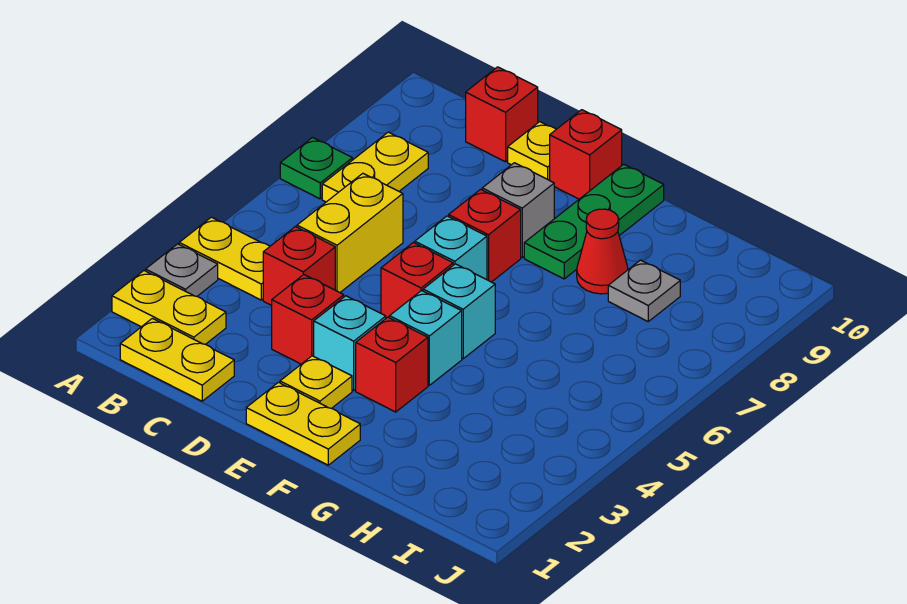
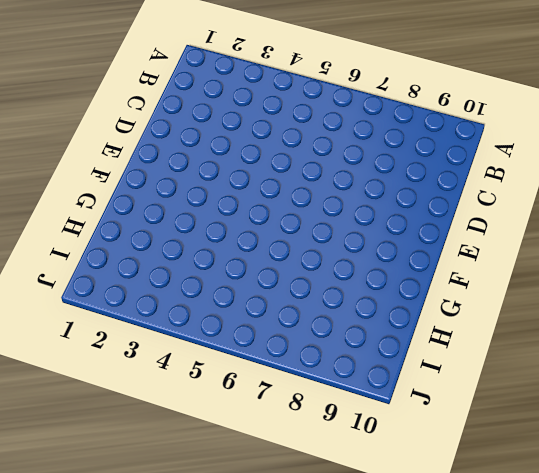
none -> yellow 1x2 plate [112,271,226,344]
none -> grey 1x1 plate [146,244,218,296]
none -> yellow 1x2 plate [179,217,270,300]

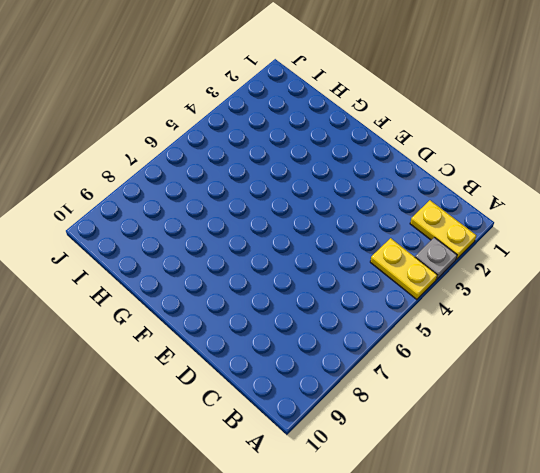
none -> green 1x1 plate [280,138,352,199]
none -> yellow 1x2 plate [120,318,234,401]
none -> yellow 1x2 plate [322,132,428,202]

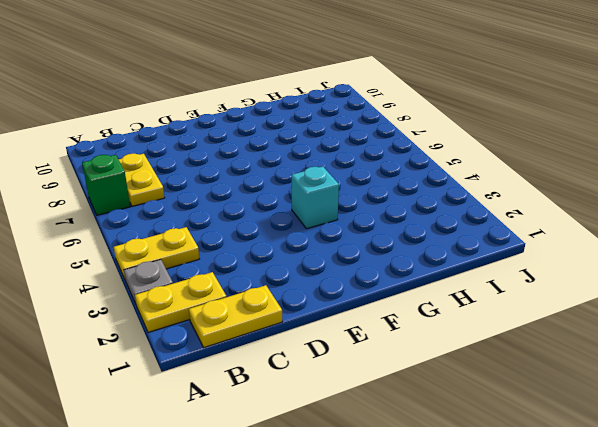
green 1x1 brick [82,155,130,215] -> green 1x1 plate [280,138,352,199]
none -> red 1x1 brick [263,227,335,305]
none -> yellow 1x2 brick [297,173,403,292]
none -> red 1x1 brick [466,67,538,162]

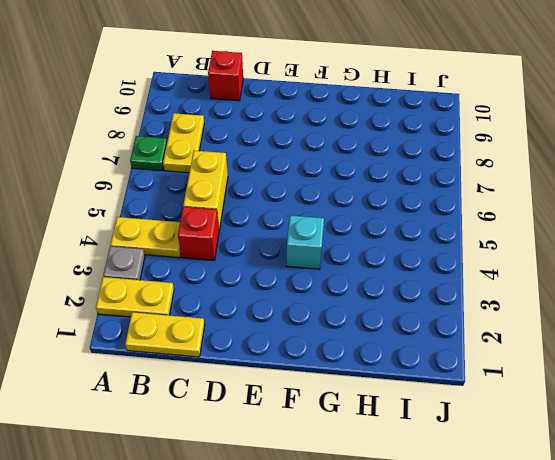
none -> red 1x1 brick [272,274,344,364]
none -> yellow 1x1 plate [508,122,556,180]
none -> yellow 1x2 plate [246,382,360,465]

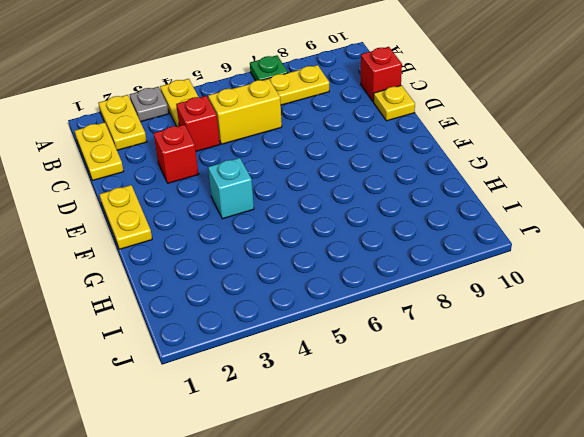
none -> yellow 1x1 plate [280,356,352,408]
none -> cyan 1x1 brick [314,296,386,391]
none -> red 1x1 brick [381,243,453,318]

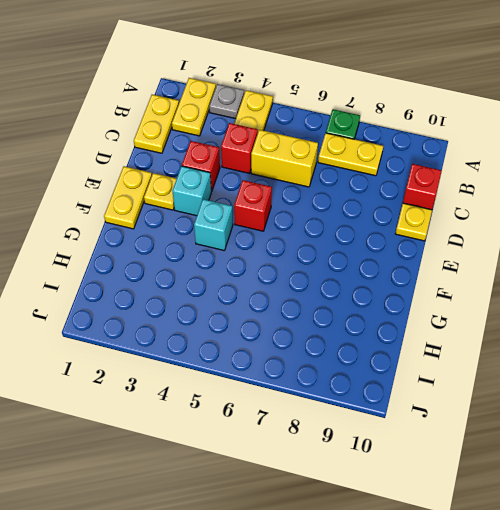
none -> cyan 1x1 brick [415,216,487,280]
none -> red 1x1 brick [449,189,521,282]
none -> grey 1x1 brick [482,163,555,257]

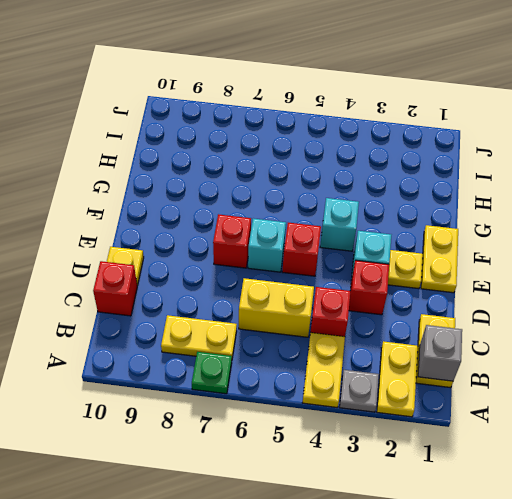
grey 1x1 brick [418,325,462,381] -> grey 1x1 brick moved to [482,163,555,257]
none -> red 1x1 brick [550,110,622,199]
none -> red 1x1 brick [356,317,428,412]
none -> cyan 1x1 brick [423,264,495,359]

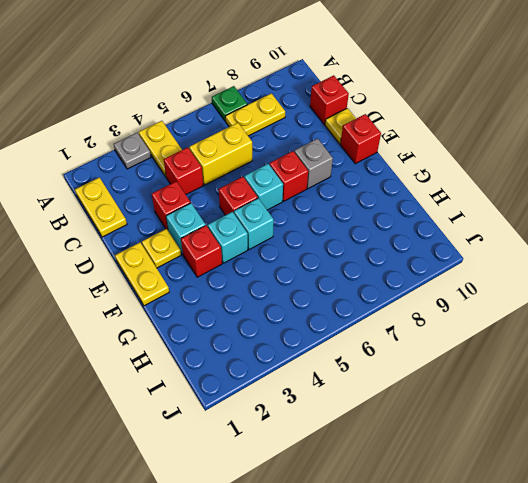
none -> yellow 1x2 plate [112,271,226,344]
none -> green 1x3 plate [524,164,664,279]
none -> red 1x1 cone [577,209,628,294]

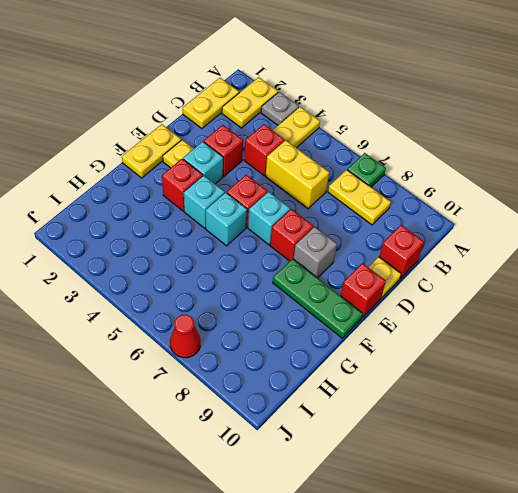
red 1x1 cone [170,315,200,358] -> red 1x1 cone moved to [577,209,628,294]
none -> grey 1x1 plate [608,260,680,321]

